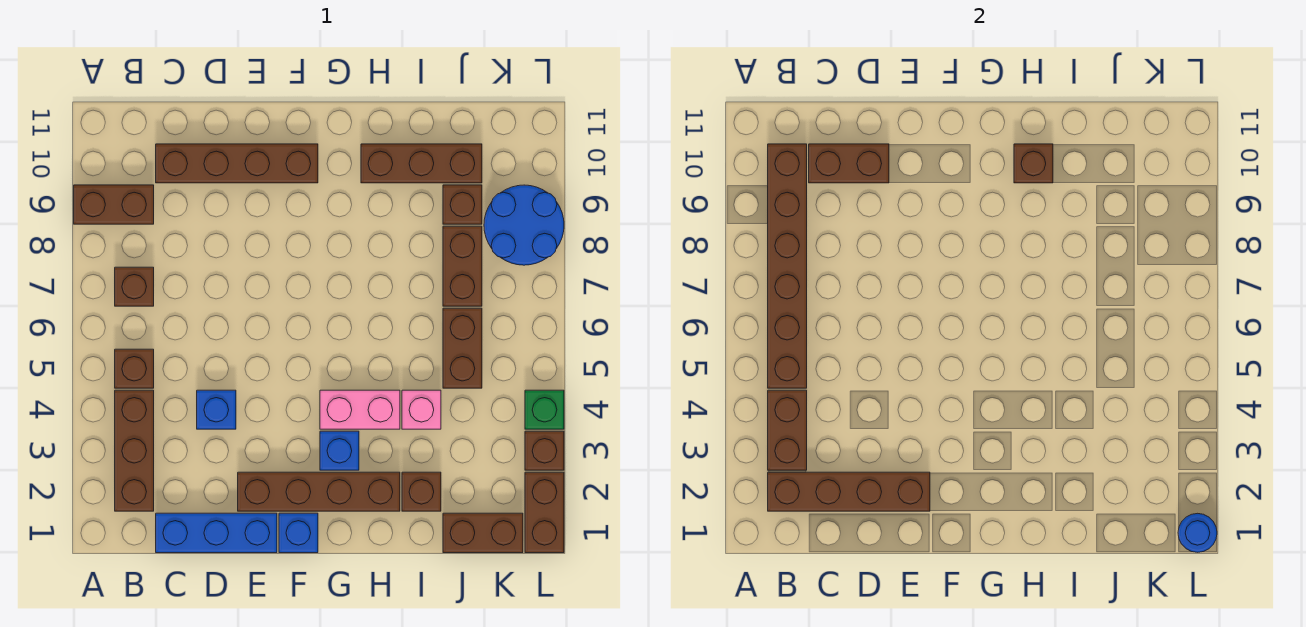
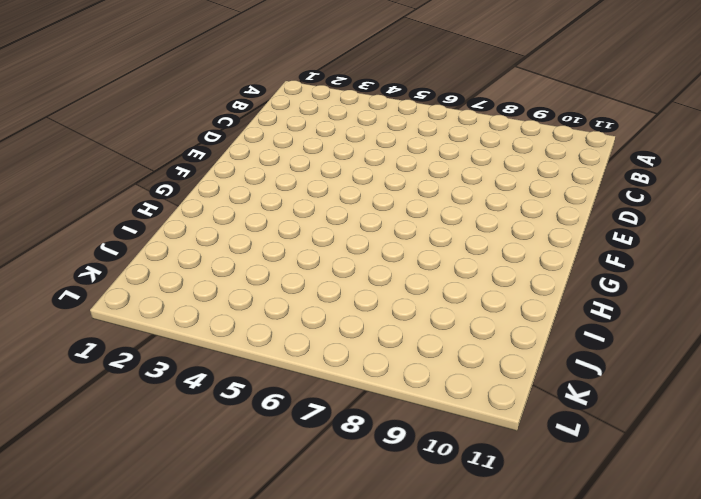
none -> brown 1x2 brick [74,185,154,224]
none -> brown 1x3 brick [115,390,154,511]
none -> brown 1x1 brick [115,349,154,388]

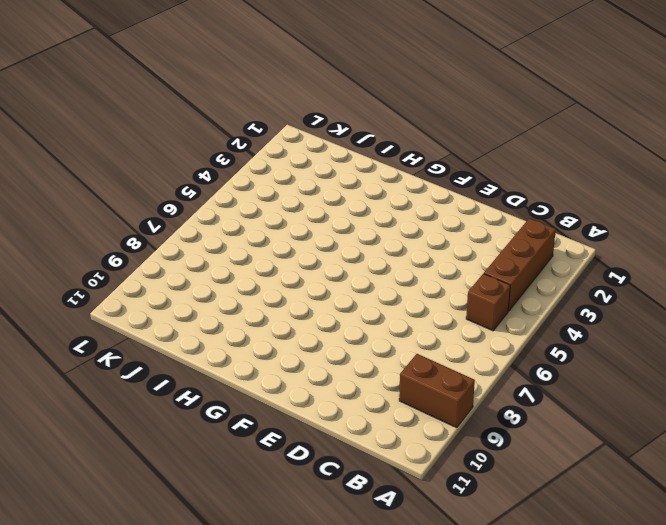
none -> brown 1x1 brick [115,267,154,306]
none -> blue 1x3 brick [156,513,277,553]
none -> brown 1x4 brick [156,144,318,183]

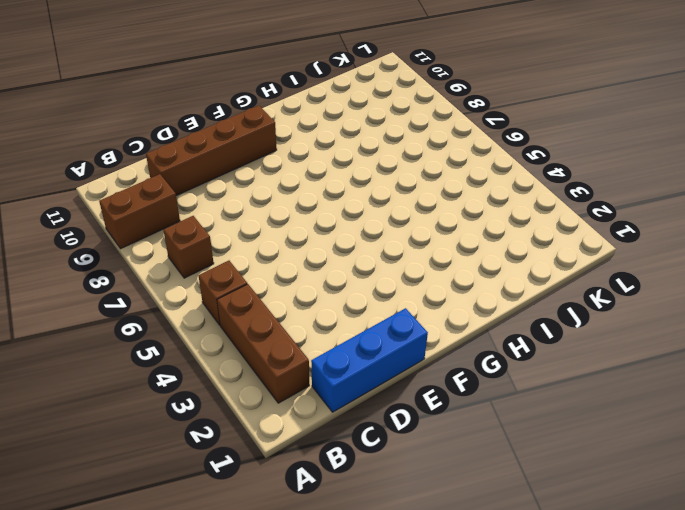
none -> blue 1x1 brick [197,390,236,429]
none -> brown 1x4 brick [238,472,400,511]
none -> blue 1x1 brick [279,513,318,553]

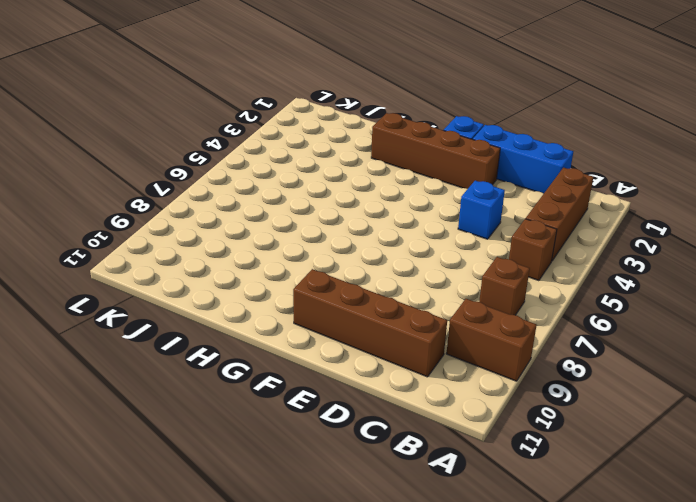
none -> blue 1x1 brick [320,431,359,470]
none -> pink 1x2 brick [320,390,400,429]
none -> brown 1x3 brick [361,144,482,183]

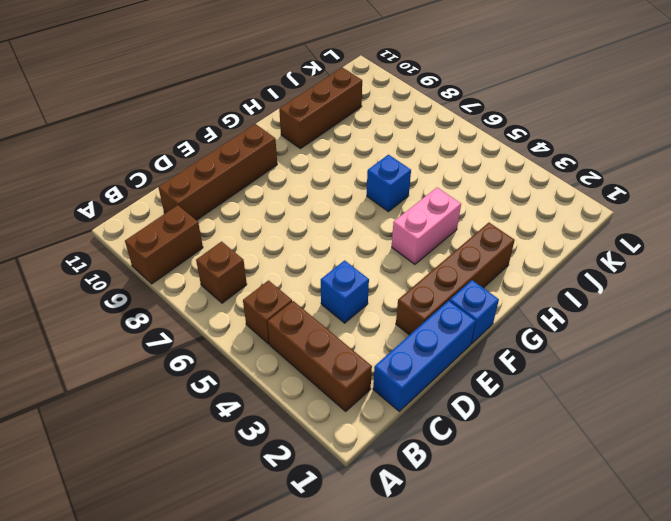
blue 1x1 brick [367,154,411,212] -> blue 1x1 brick moved to [320,431,359,470]
none -> brown 1x1 brick [402,472,441,511]
none -> pink 1x1 brick [402,390,441,429]
none -> brown 1x2 brick [443,513,523,553]

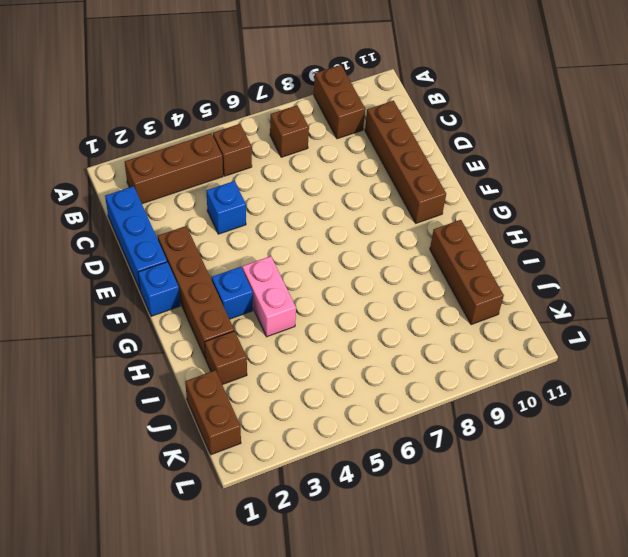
none -> pink 1x1 brick [402,390,441,429]
none -> brown 1x2 brick [443,308,482,388]
none -> brown 1x2 brick [443,226,482,306]

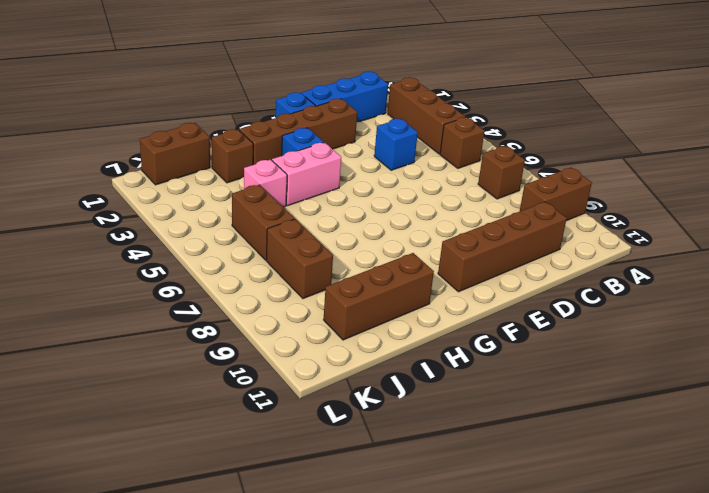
none -> brown 1x1 brick [443,185,482,224]
none -> blue 2x2 round brick [484,185,564,265]
none -> brown 1x2 brick [525,472,564,553]

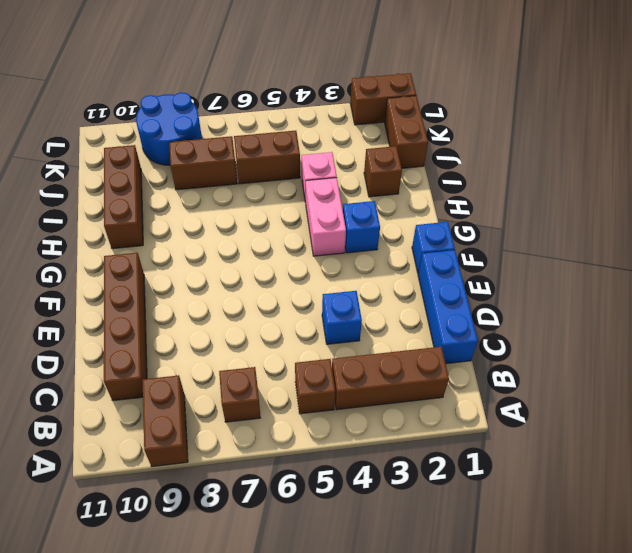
none -> brown 1x4 brick [238,472,400,511]
none -> brown 1x1 brick [443,185,482,224]
none -> brown 1x1 brick [525,431,564,470]

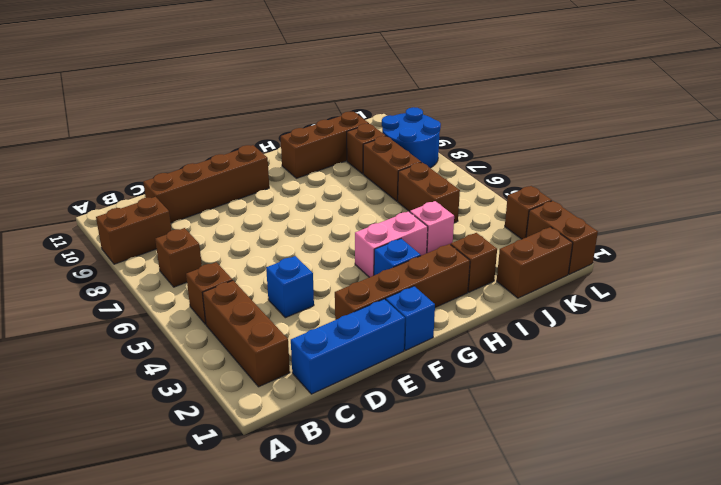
none -> green 1x1 brick [525,390,564,429]
none -> brown 1x4 brick [768,472,930,511]
none -> brown 1x2 brick [768,390,807,470]

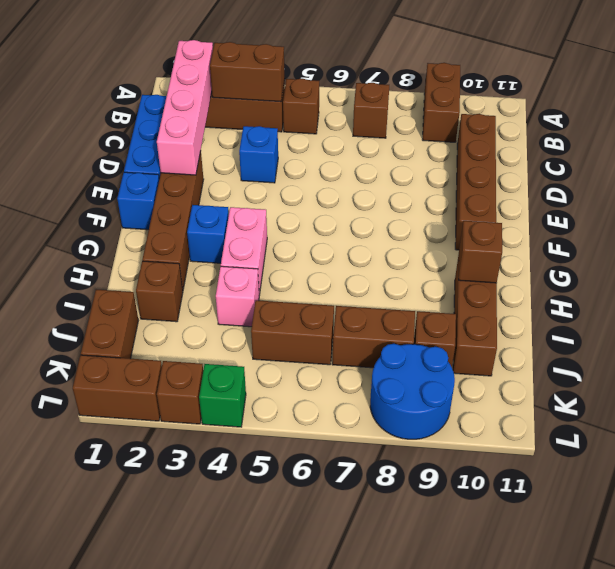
pink 1x4 brick [157,40,213,175] -> brown 1x4 brick [768,472,930,511]
none -> brown 1x6 brick [768,144,807,388]
none -> brown 1x2 brick [809,144,889,183]
none -> blue 1x1 round brick [1178,513,1217,552]

